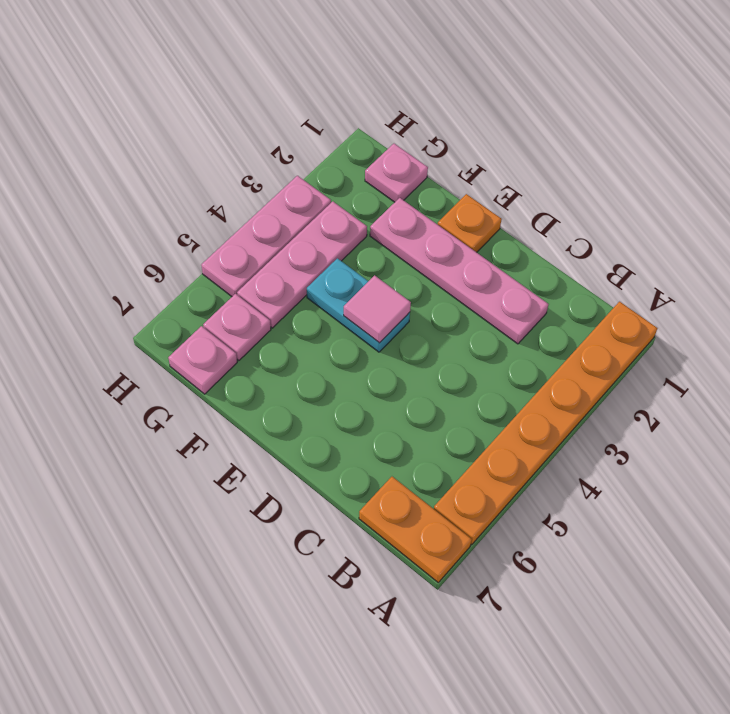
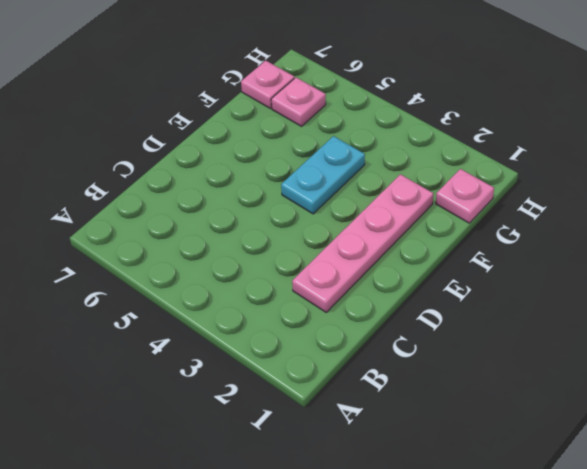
none -> orange 1x6 plate [434,302,657,545]
none -> orange 1x2 plate [359,477,472,582]

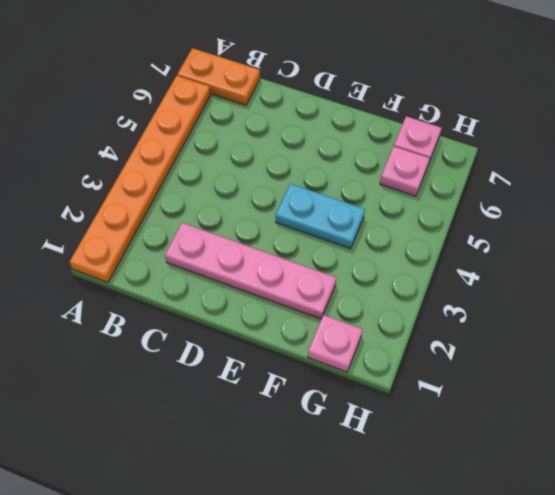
none -> orange 1x1 plate [438,194,502,252]
none -> pink 1x3 plate [237,201,367,328]

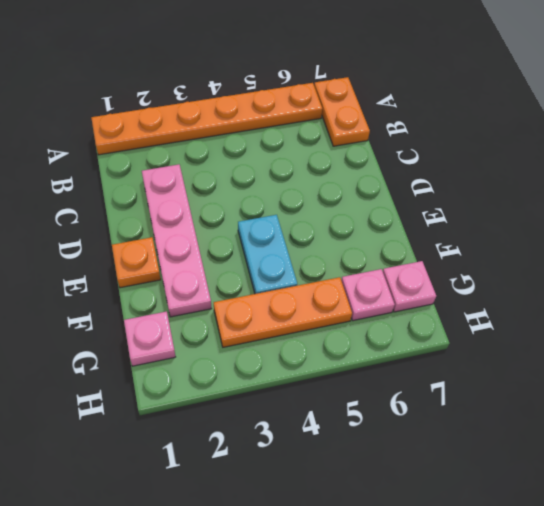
orange 1x3 plate [214,277,352,347] -> pink 1x3 plate [237,201,367,328]
none -> pink 1x3 plate [201,176,331,297]
none -> pink 1x1 tile [344,275,411,343]

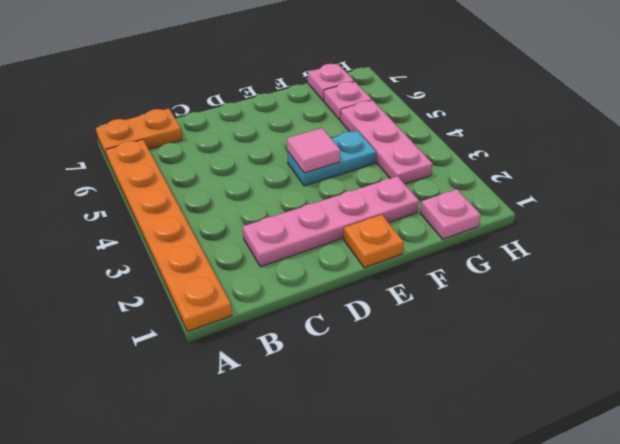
none -> pink 1x3 plate [201,176,331,297]

